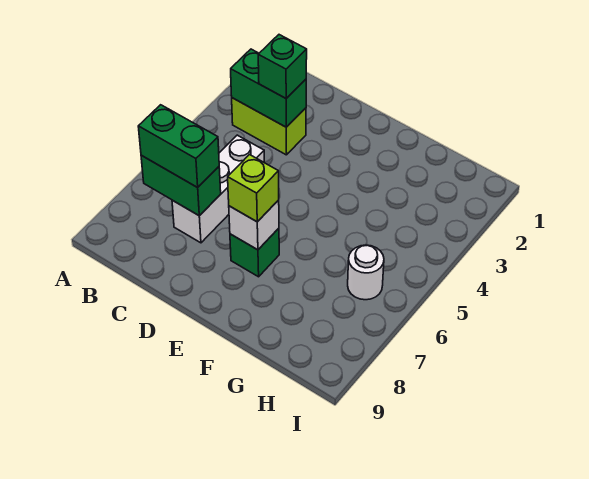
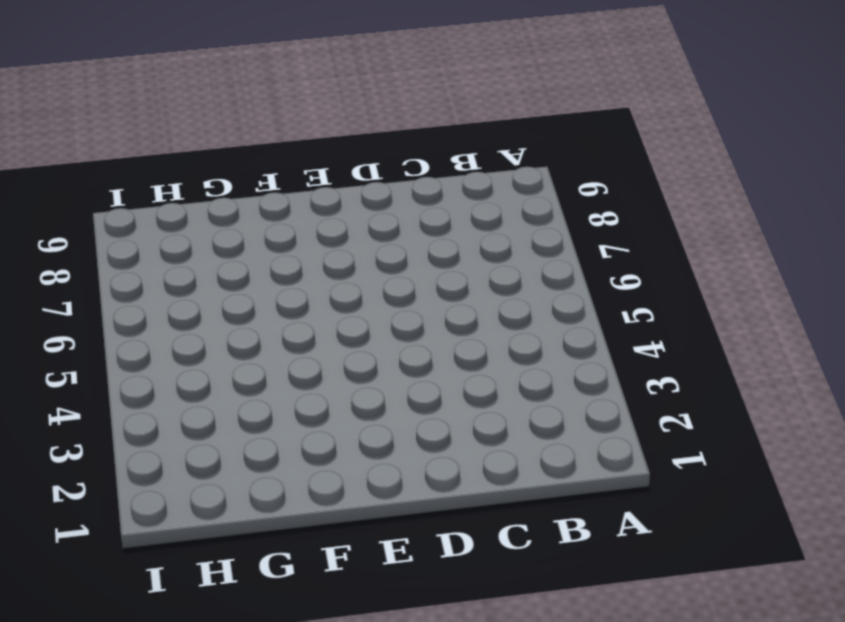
none -> lime 1x2 brick [232,98,306,155]
none -> white 1x3 brick [172,135,264,243]

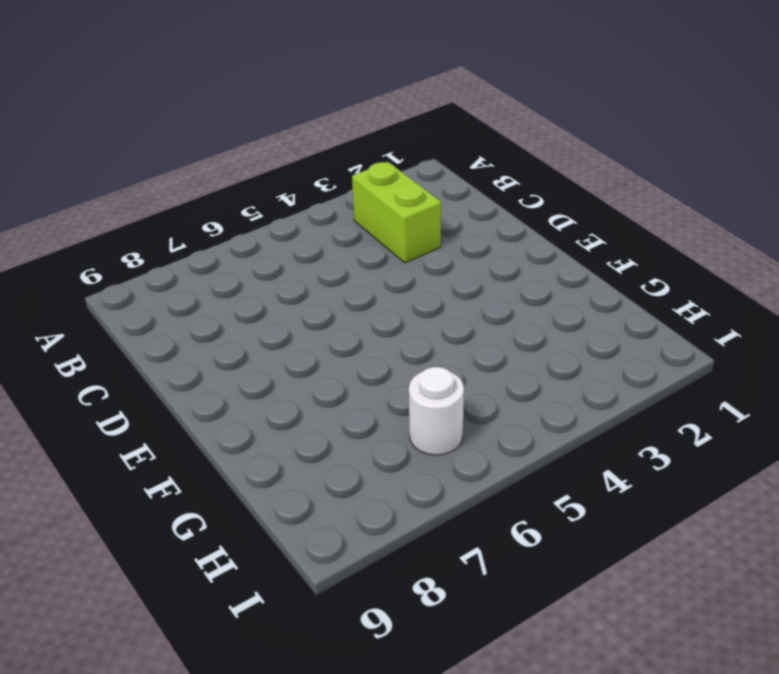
none -> white 1x3 brick [172,135,264,243]
none -> green 1x1 brick [230,228,279,277]

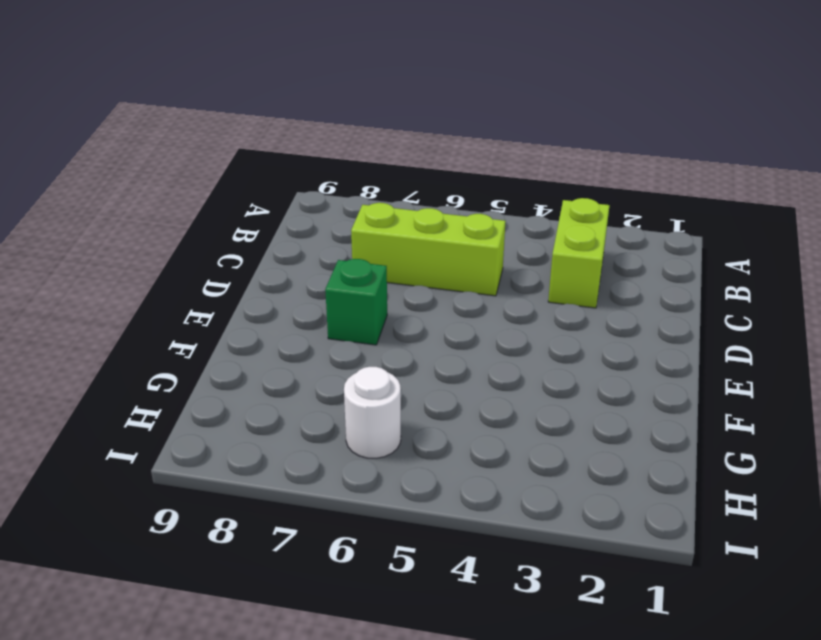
lime 1x3 brick [351,203,506,296] -> white 1x3 brick [172,135,264,243]
none -> green 1x2 brick [231,49,306,127]
none -> green 1x2 brick [141,155,221,216]

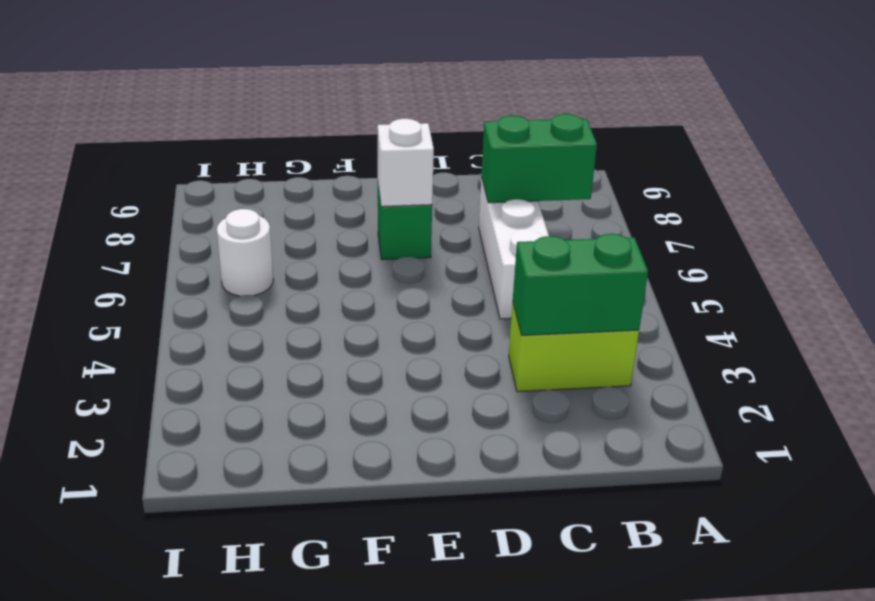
none -> green 1x2 brick [138,105,219,187]
none -> green 1x1 brick [258,35,307,98]

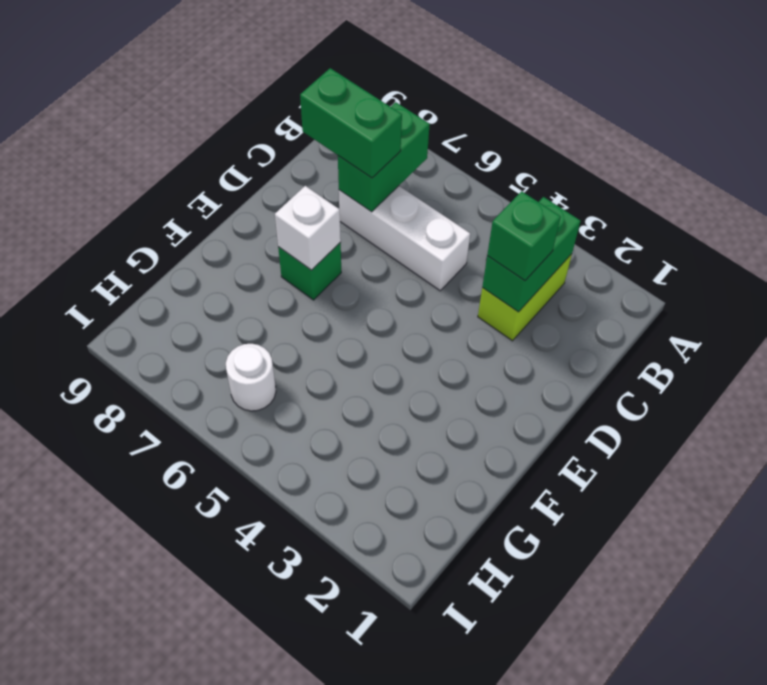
green 1x2 brick [300,68,402,178] -> green 1x2 brick turned to [138,105,219,187]
none -> lime 1x1 brick [228,155,279,222]

